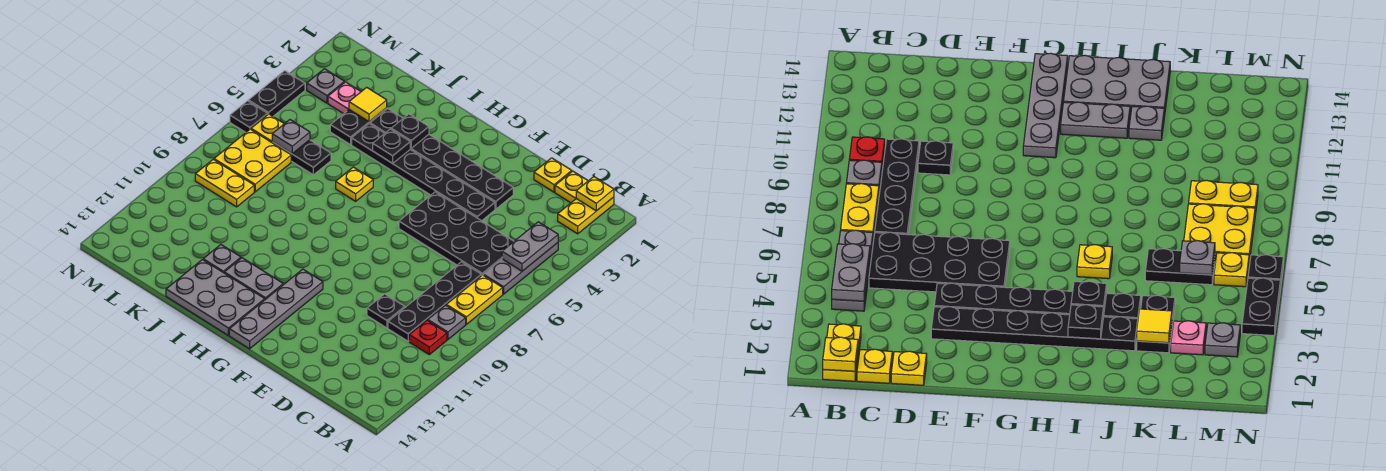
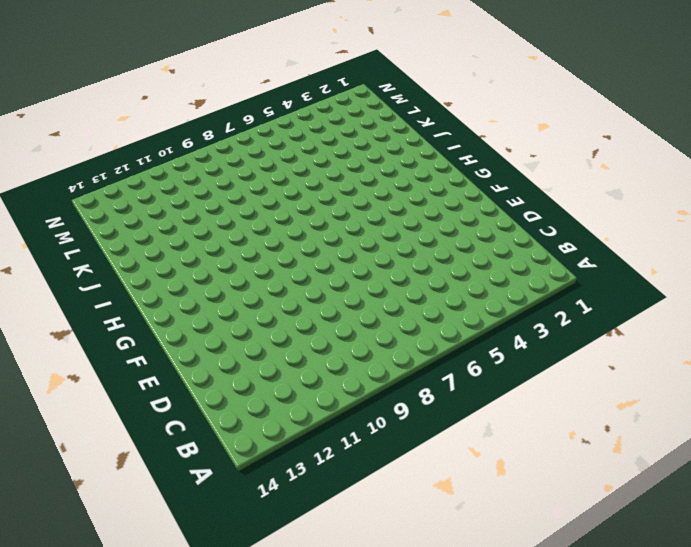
none -> yellow 1x2 plate [558,197,614,234]
none -> grey 1x3 plate [483,243,558,294]
none -> yellow 1x2 plate [446,275,503,324]
none -> grey 1x1 plate [428,305,466,339]

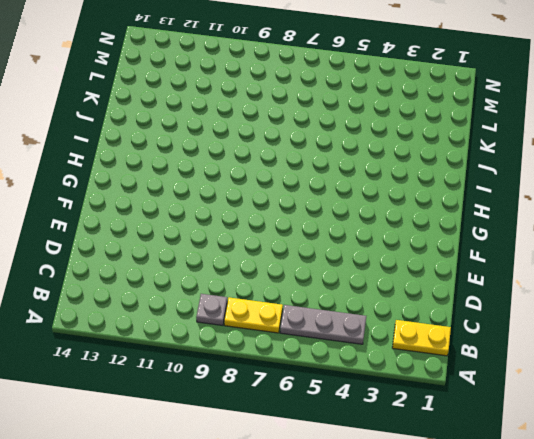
none -> red 1x1 plate [409,320,447,355]
none -> yellow 1x1 plate [555,171,588,203]
none -> black 2x4 plate [399,192,514,275]
none -> black 1x4 plate [388,262,482,341]

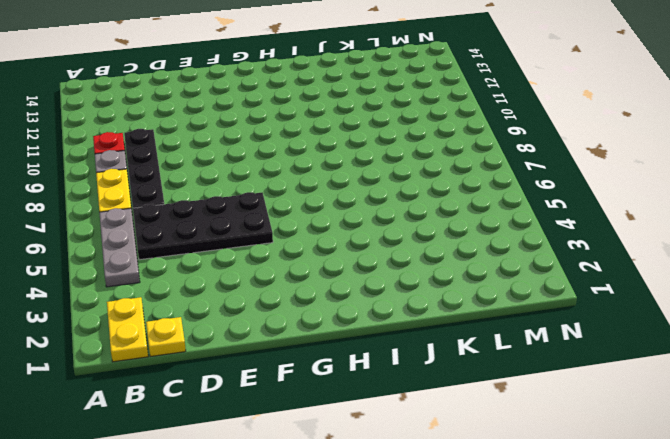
none -> yellow 1x1 plate [534,158,572,192]
none -> black 1x1 plate [367,294,405,328]
none -> black 1x6 plate [370,109,513,209]
none -> black 1x6 plate [352,124,495,221]

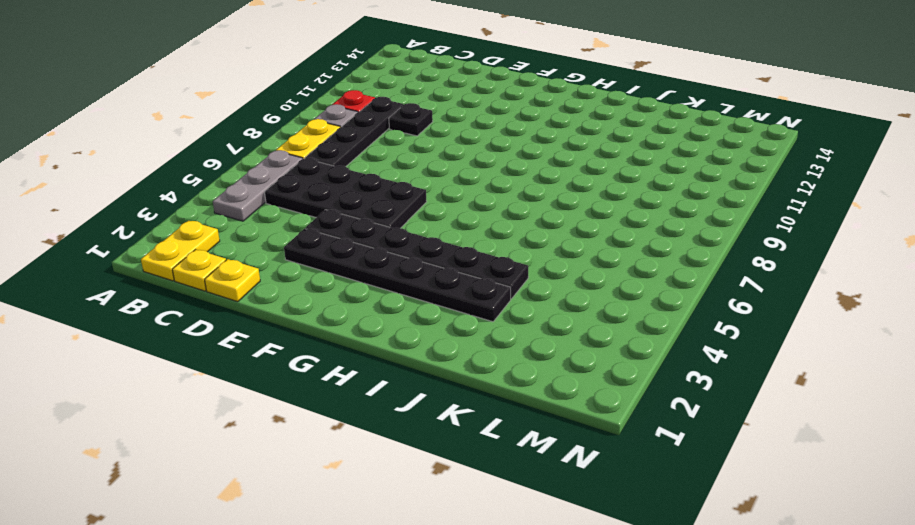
none -> grey 1x4 plate [229,269,323,349]
none -> grey 1x2 plate [224,258,283,299]
none -> grey 2x3 plate [166,260,265,335]
none -> yellow 1x1 plate [336,167,373,201]

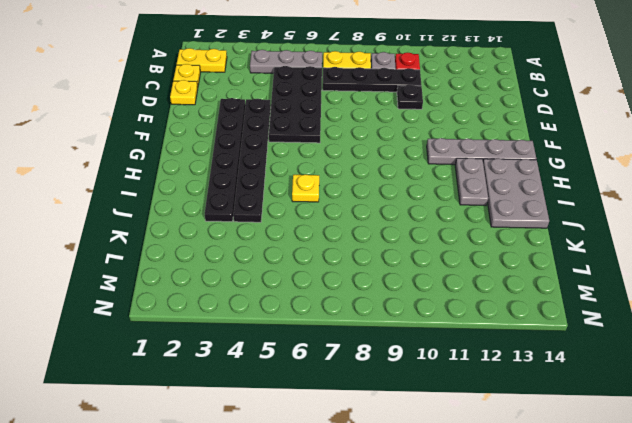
none -> grey 1x1 plate [203,245,241,273]
none -> black 1x2 plate [330,108,387,145]
none -> black 1x2 plate [272,140,331,175]
none -> pink 1x1 plate [328,82,361,114]

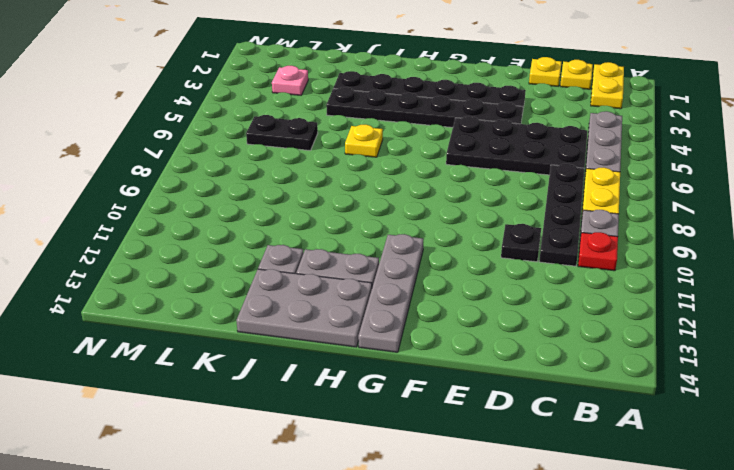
none -> black 1x2 plate [330,108,387,145]
none -> yellow 2x2 plate [214,129,291,192]
none -> yellow 1x2 plate [195,159,254,207]
none -> grey 1x1 plate [307,69,345,103]

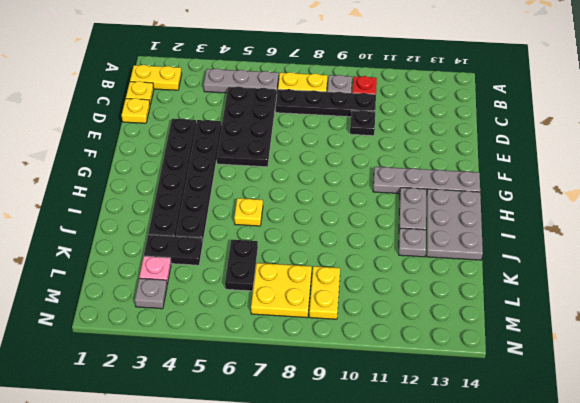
none -> yellow 1x1 plate [251,114,284,142]
none -> black 1x2 plate [249,71,305,116]
none -> black 1x1 plate [230,101,268,132]
none -> yellow 1x1 plate [576,177,614,211]

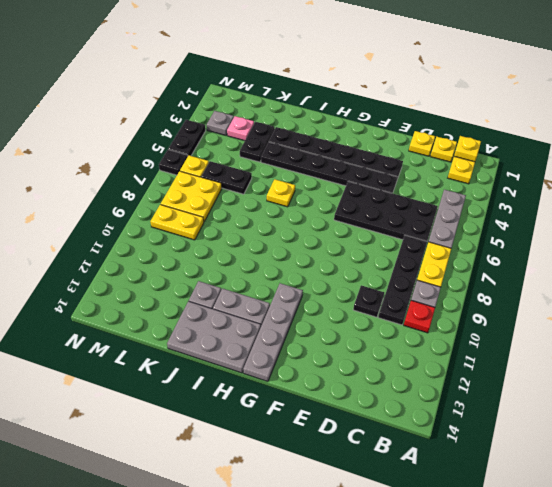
none -> grey 1x2 plate [502,222,558,271]
none -> black 1x1 plate [391,114,429,148]
none -> black 1x1 plate [373,129,410,163]
none -> yellow 1x1 tile [349,87,387,122]

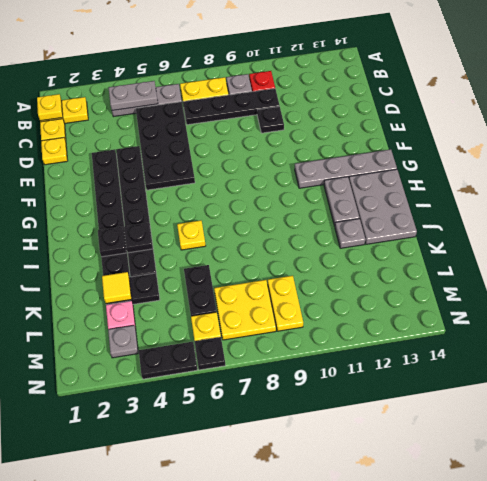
none -> grey 1x1 plate [272,120,310,154]

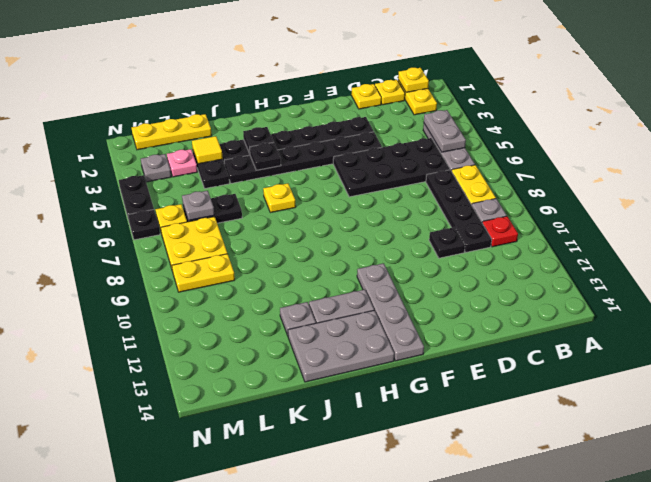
yellow 1x3 plate [132,114,212,150] -> none

